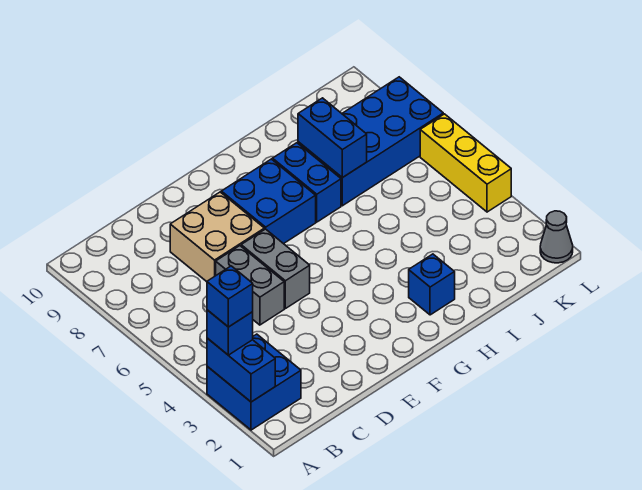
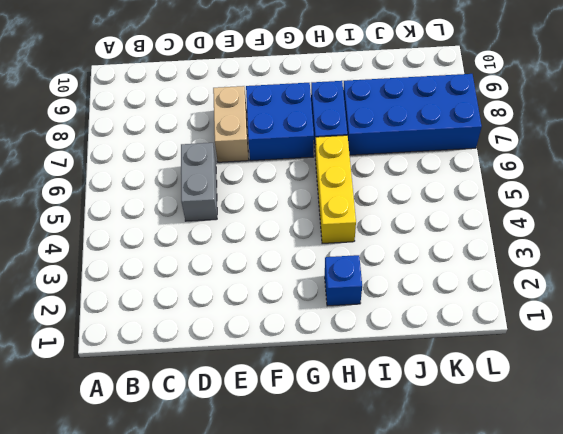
tan 1x2 brick [213,86,249,162] -> tan 2x2 brick [170,192,264,282]
yellow 1x3 brick [315,135,356,244] -> yellow 1x3 brick moved to [420,114,511,212]
none -> blue 2x2 brick [207,334,301,430]
none -> grey 1x2 brick [241,229,310,309]
none -> grey 1x1 cone [540,211,573,263]

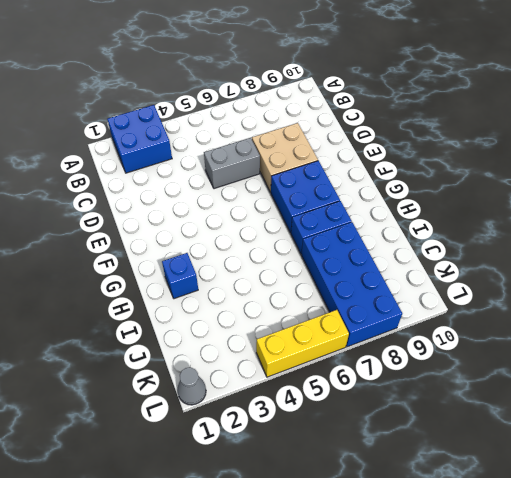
none -> grey 1x2 brick [241,229,310,309]
none -> blue 1x2 brick [207,338,275,402]
none -> blue 1x2 brick [298,98,367,178]

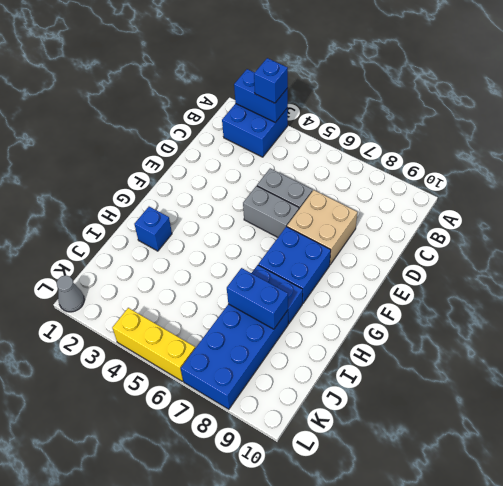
none -> blue 1x1 brick [207,266,253,327]

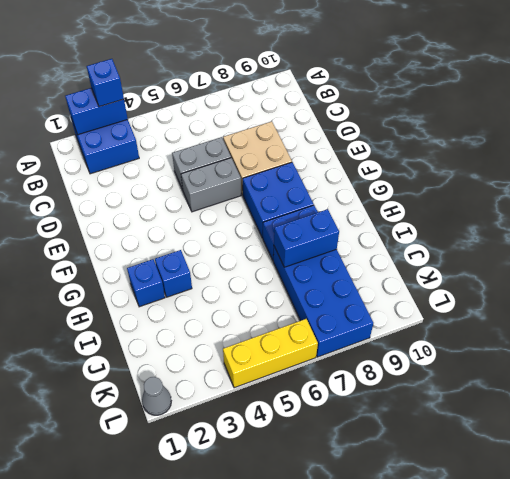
blue 1x1 brick [155,250,192,297] -> blue 1x1 brick moved to [207,266,253,327]

